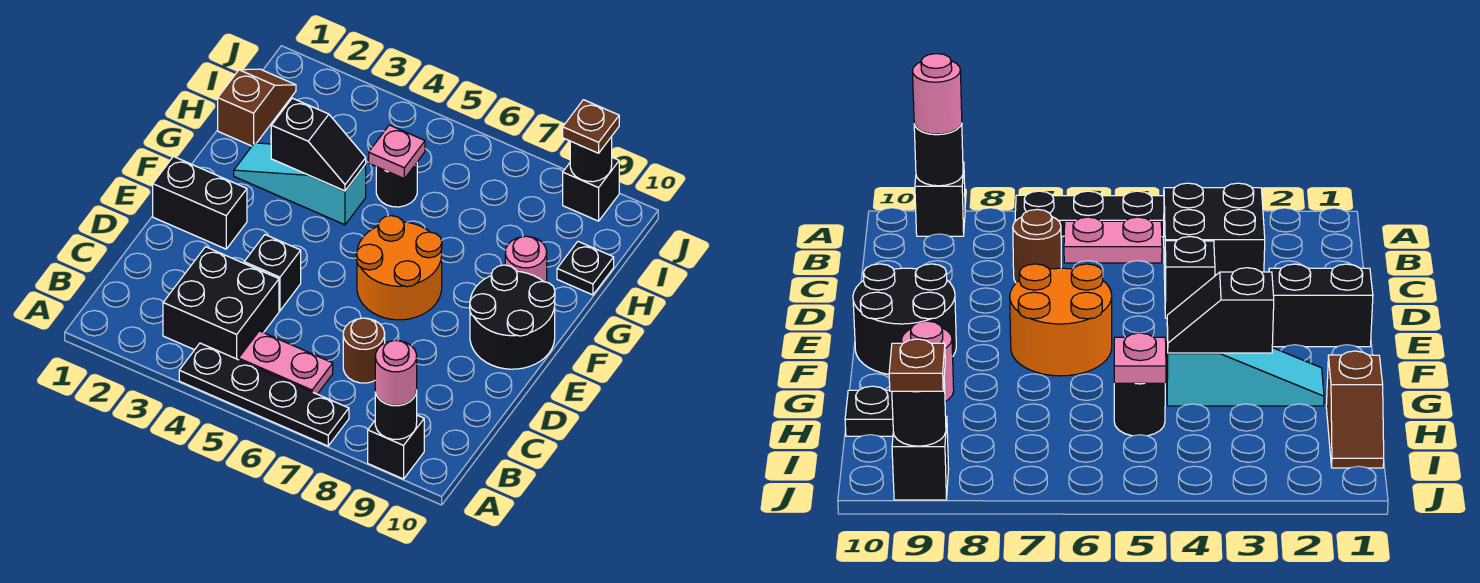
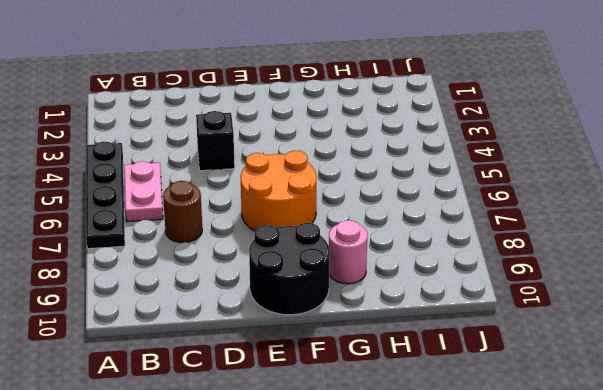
none -> black 1x1 brick [368,415,424,479]
none -> black 2x2 brick [163,247,279,360]
none -> black 1x2 brick [153,157,247,249]

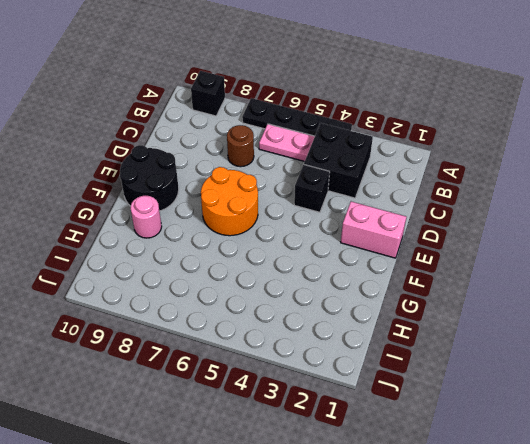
pink 1x2 brick [341,202,406,258] -> black 1x2 brick [153,157,247,249]
none -> cyan 1x3 slope [234,143,366,225]
none -> brown 1x2 slope [218,69,296,146]
none -> black 1x1 round brick [376,163,417,207]

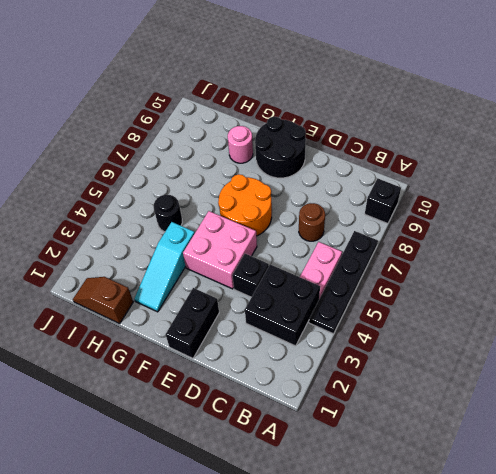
pink 2x2 brick [183,211,257,289] -> none
none -> black 1x1 plate [557,242,614,295]
none -> black 1x1 brick [563,158,619,221]
none -> black 1x1 round brick [375,390,417,439]

